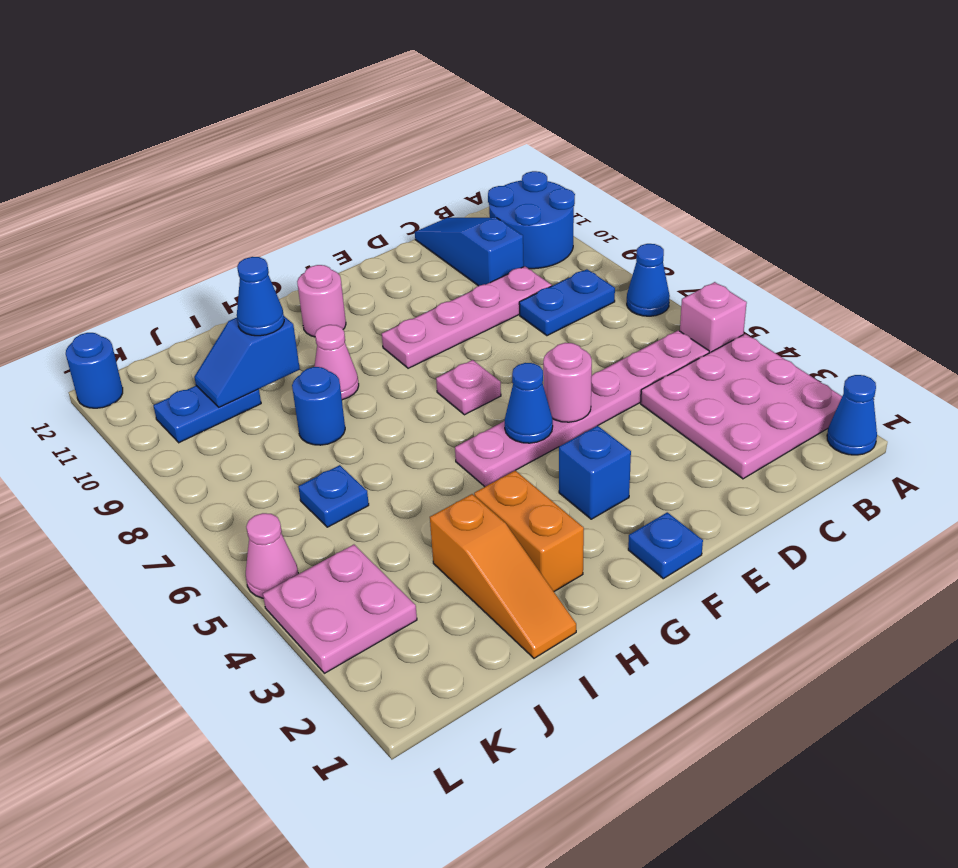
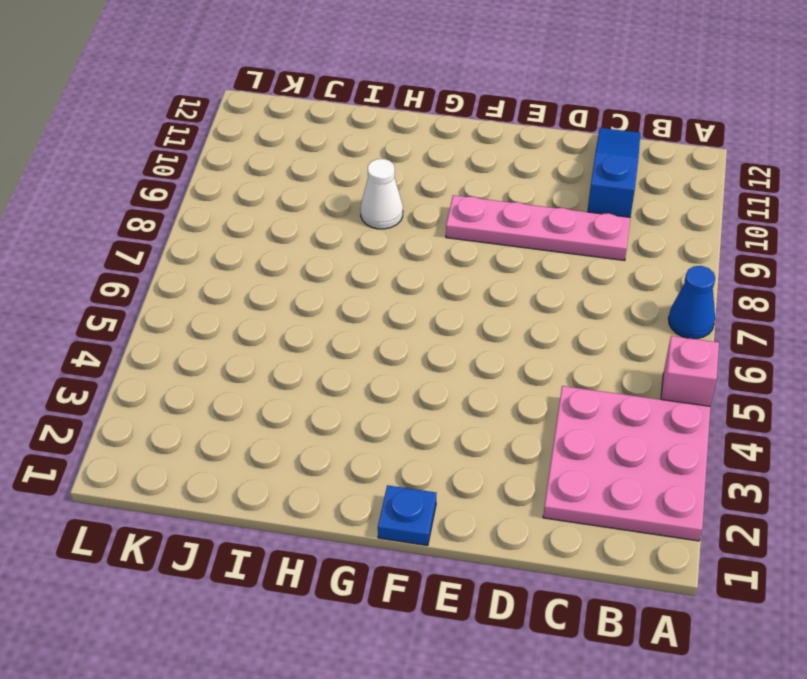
white 1x1 cone [360,159,403,229] -> pink 1x1 cone [314,325,359,400]
none -> blue 1x1 cone [827,375,877,455]
none -> blue 2x2 round brick [488,171,575,269]
none -> pink 1x6 plate [455,330,709,487]

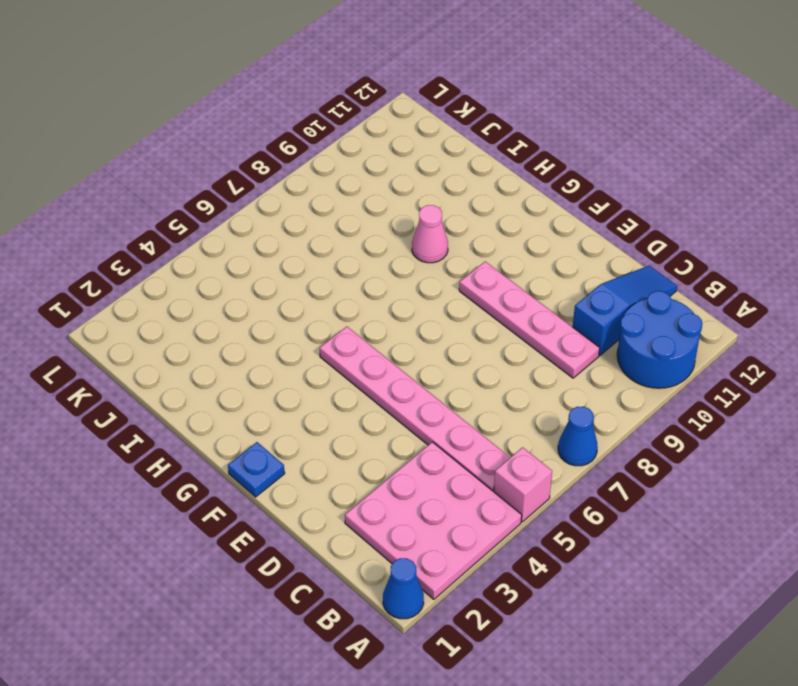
none -> blue 1x2 plate [519,269,615,336]
none -> blue 1x1 brick [559,426,631,519]
none -> pink 1x1 plate [436,360,501,415]

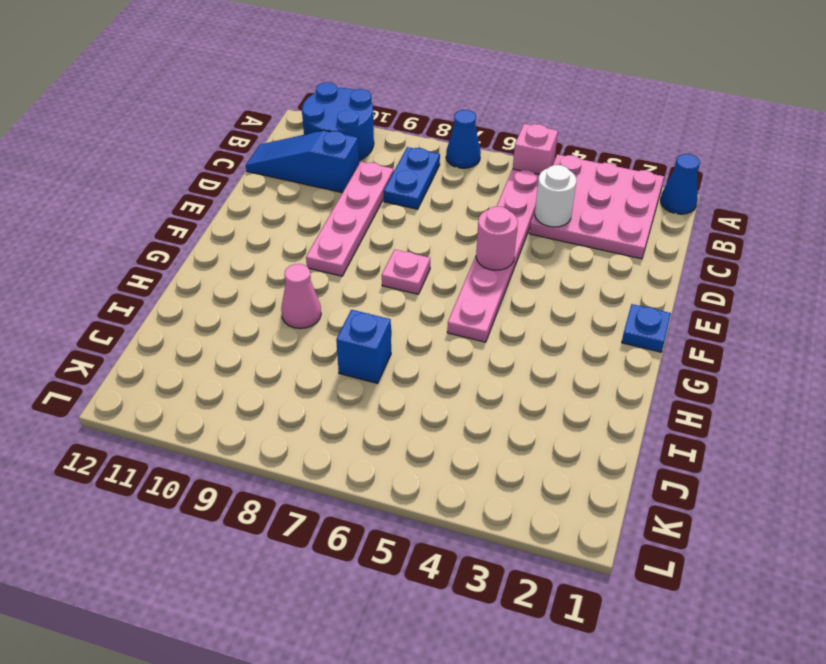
white 1x1 round brick [535,165,577,227] -> none
blue 1x1 brick [336,310,391,383] -> blue 1x1 brick moved to [559,426,631,519]
none -> pink 1x1 round brick [297,265,346,337]
none -> orange 1x2 brick [474,471,584,591]
none -> orange 1x3 slope [430,494,576,658]

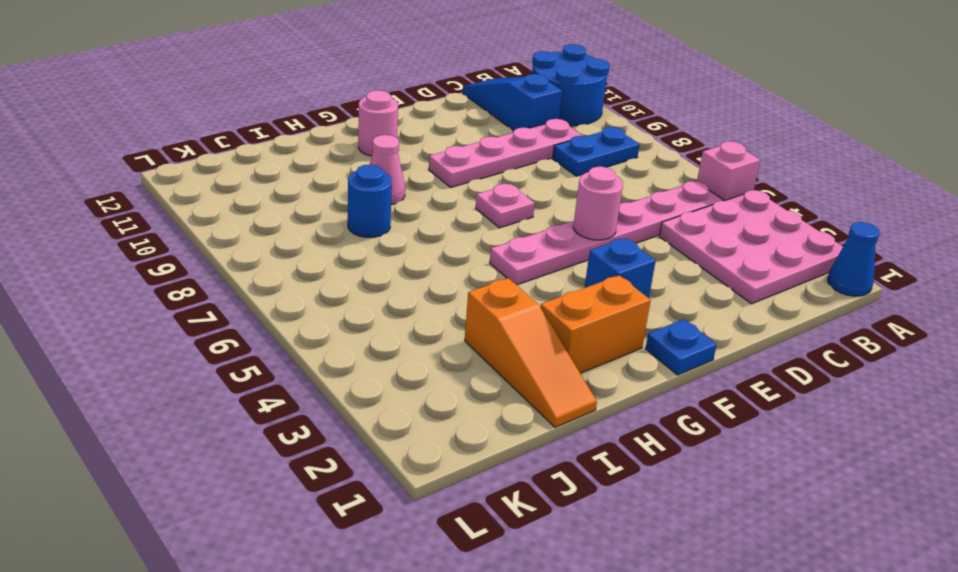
orange 1x2 brick [540,275,651,373] -> orange 1x2 brick turned to [474,471,584,591]
none -> blue 1x1 cone [627,244,670,316]
none -> blue 1x1 plate [298,465,369,527]
none -> blue 1x2 plate [153,386,261,443]

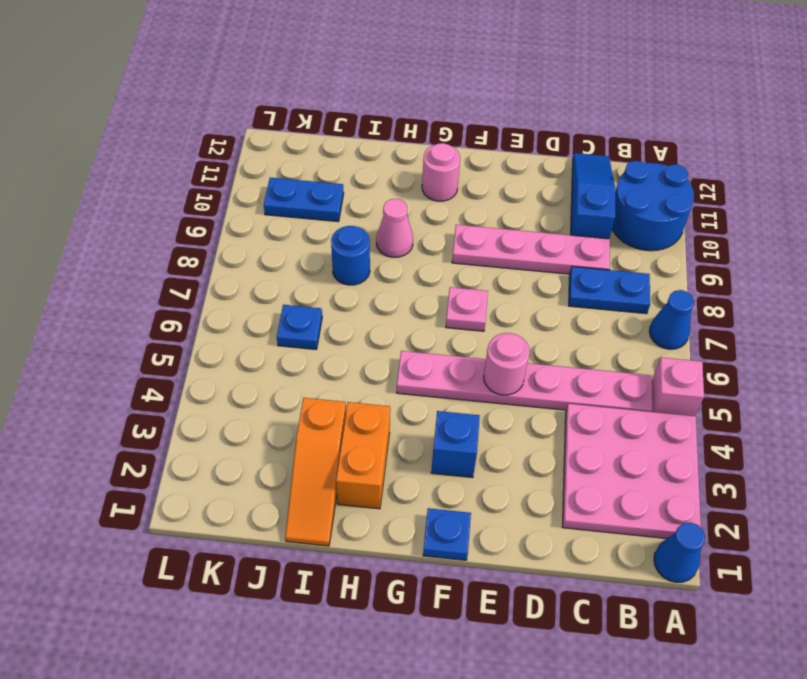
none -> pink 2x2 plate [263,545,417,673]
none -> pink 1x1 cone [246,513,298,598]
none -> blue 1x1 round brick [66,333,123,408]

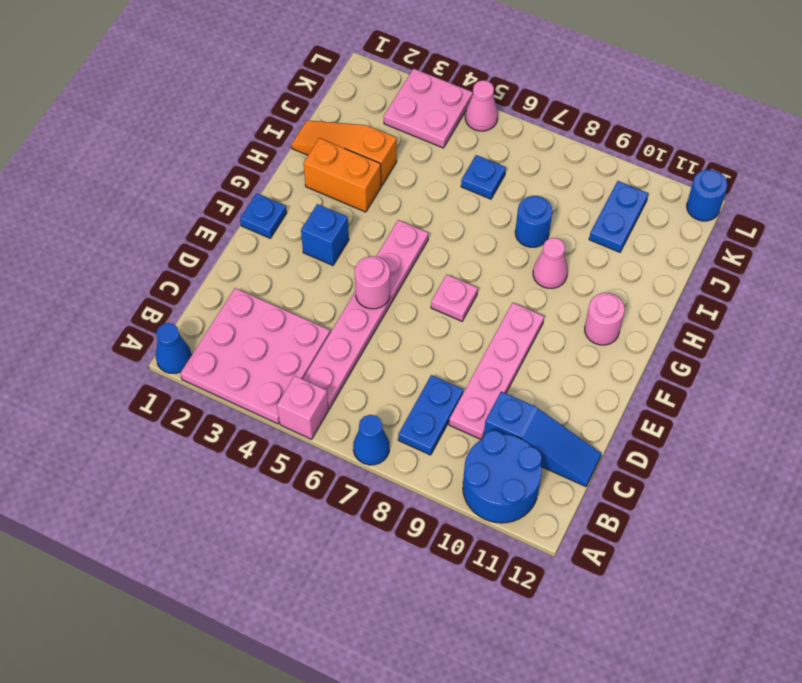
none -> blue 1x1 cone [505,363,553,443]
none -> blue 1x2 slope [194,316,300,407]
none -> blue 1x1 cone [237,257,284,336]

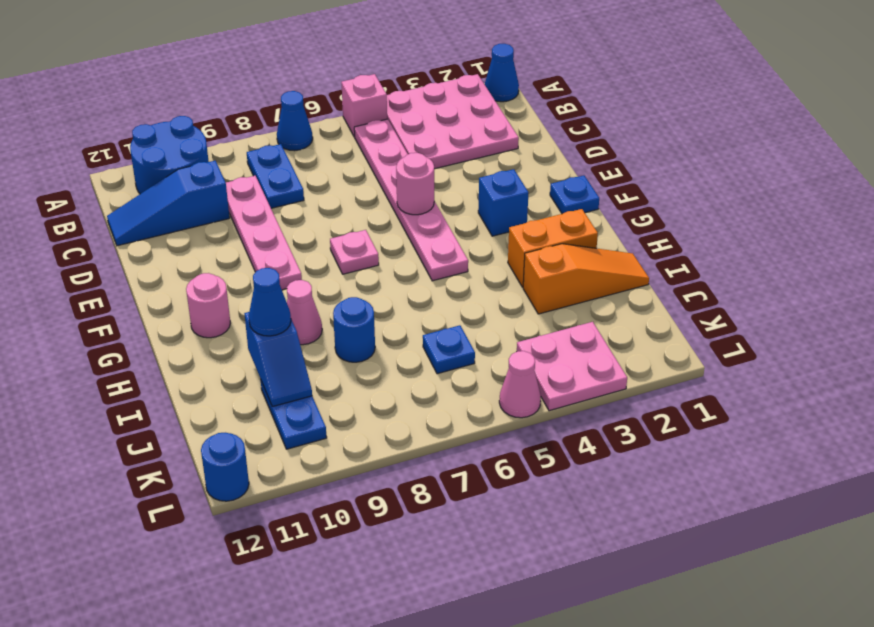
none -> blue 1x1 cone [505,363,553,443]

